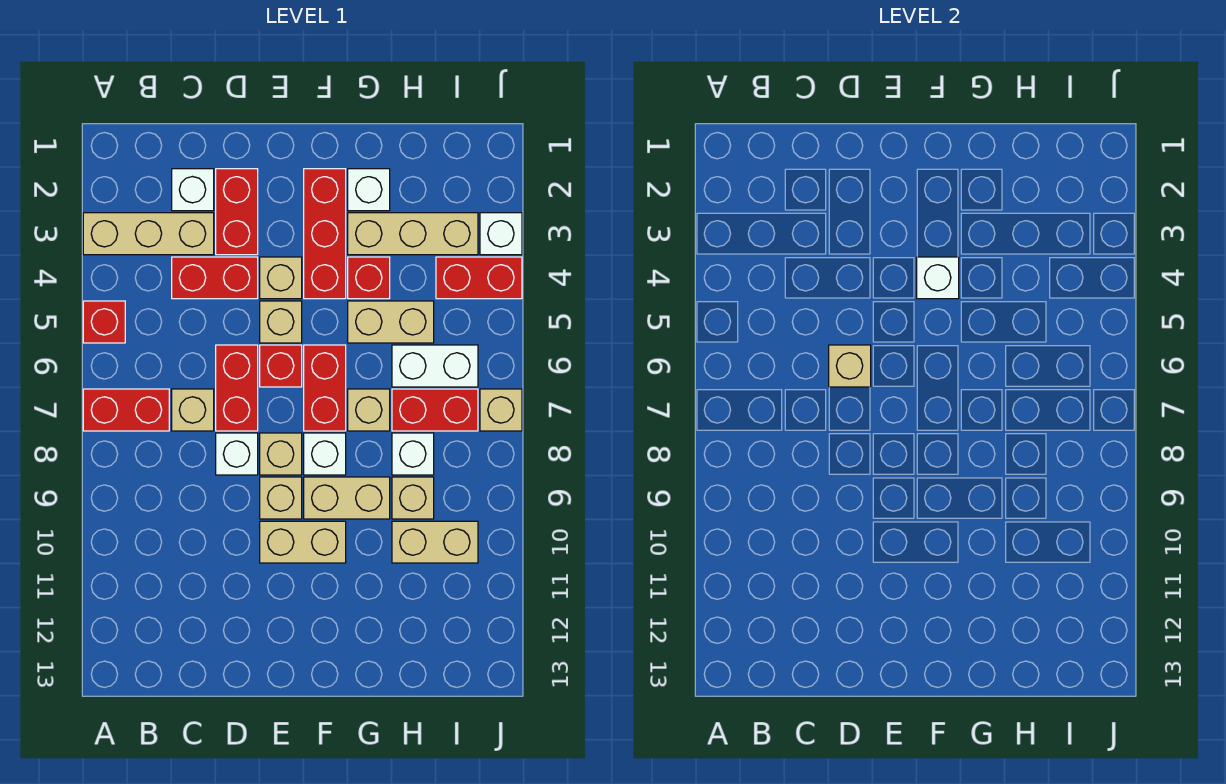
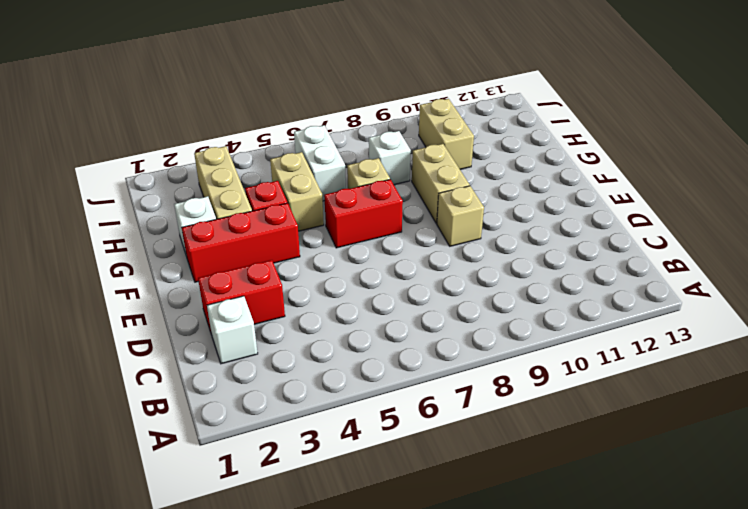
none -> tan 1x3 brick [83,213,214,255]
none -> red 1x1 brick [83,301,125,343]
none -> red 1x2 brick [83,389,169,431]
none -> red 1x2 brick [172,257,258,299]

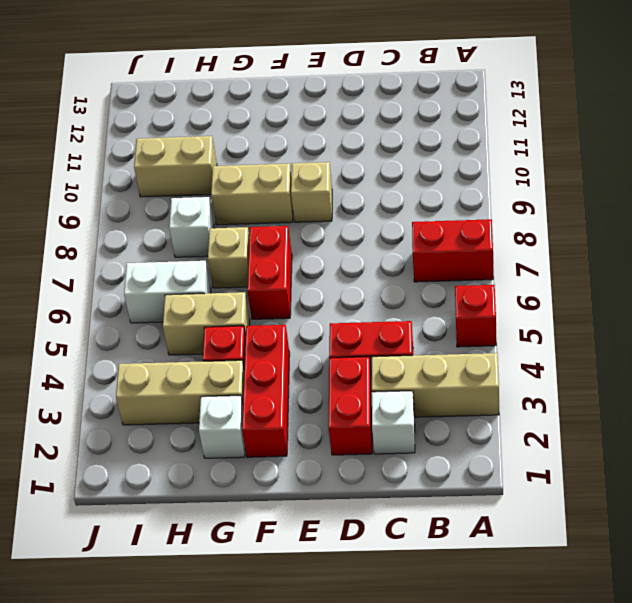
none -> tan 1x1 brick [172,389,214,431]
none -> red 1x2 brick [216,345,258,431]
none -> white 1x1 brick [216,433,258,475]
none -> tan 1x1 brick [260,257,302,299]

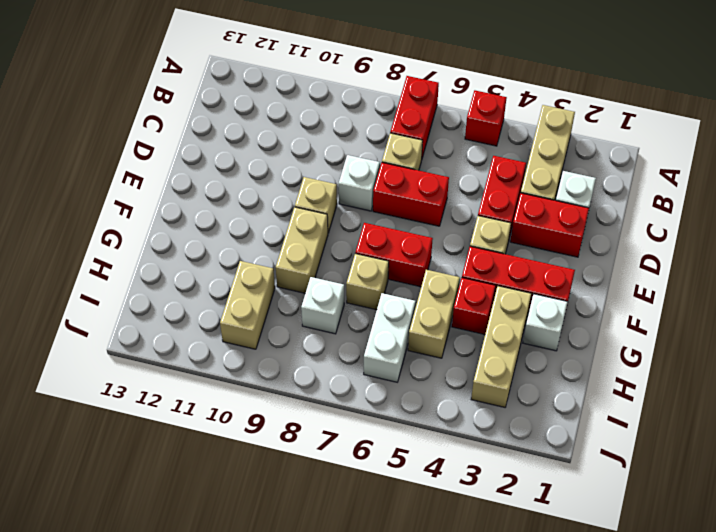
none -> tan 1x1 brick [260,301,302,343]
none -> red 1x1 brick [260,345,302,387]
none -> tan 1x1 brick [260,433,302,475]
none -> tan 1x2 brick [260,521,346,563]

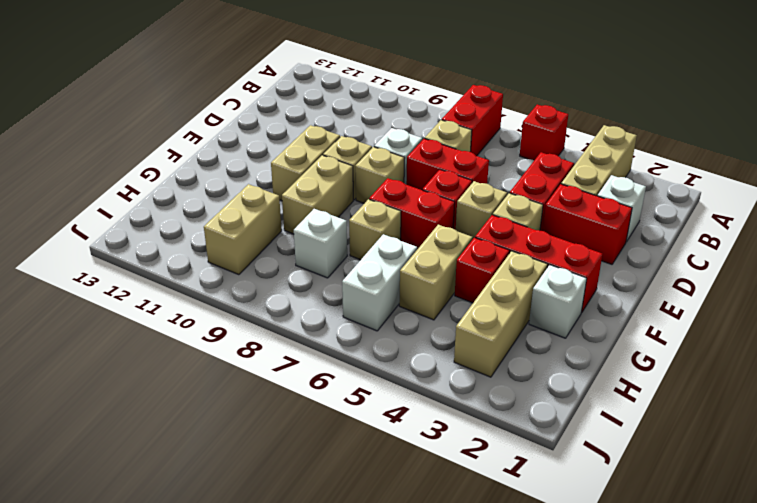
none -> white 1x1 brick [304,433,346,475]
none -> red 1x2 brick [392,389,478,431]
none -> tan 1x1 brick [392,477,434,519]
none -> red 1x2 brick [436,257,522,299]

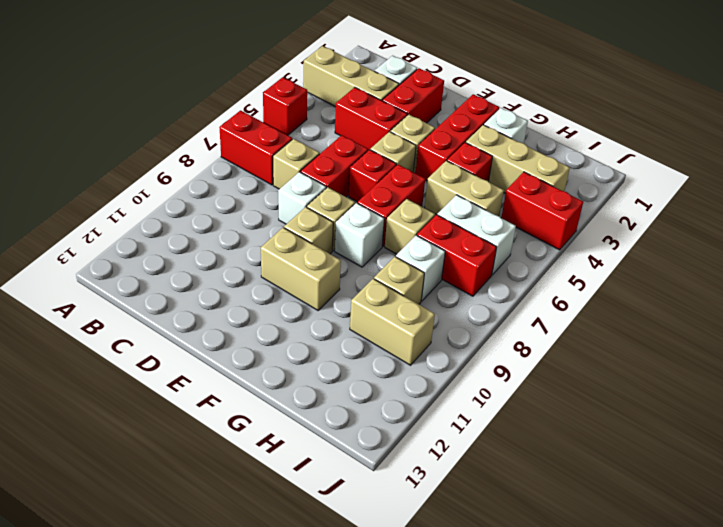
none -> tan 1x2 brick [304,477,390,519]
none -> white 1x1 brick [480,213,522,255]
none -> tan 1x1 brick [480,389,522,431]
none -> tan 1x1 brick [829,345,871,387]

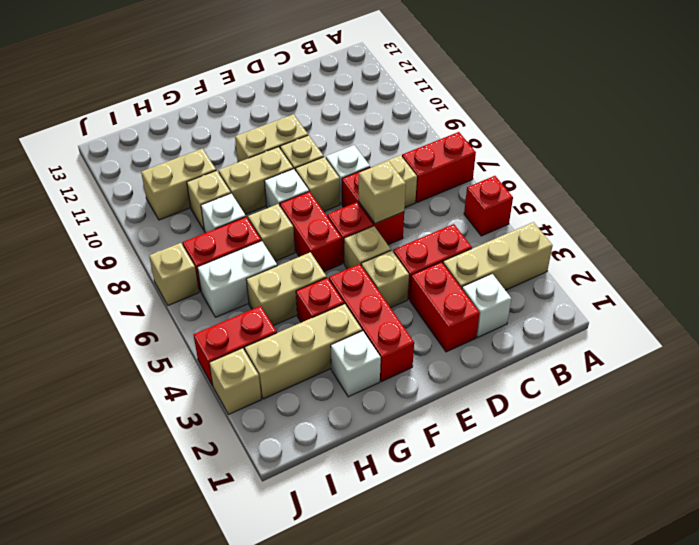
tan 1x1 brick [209,348,261,415] -> white 1x1 brick [480,213,522,255]
none -> white 1x1 brick [917,257,959,299]

